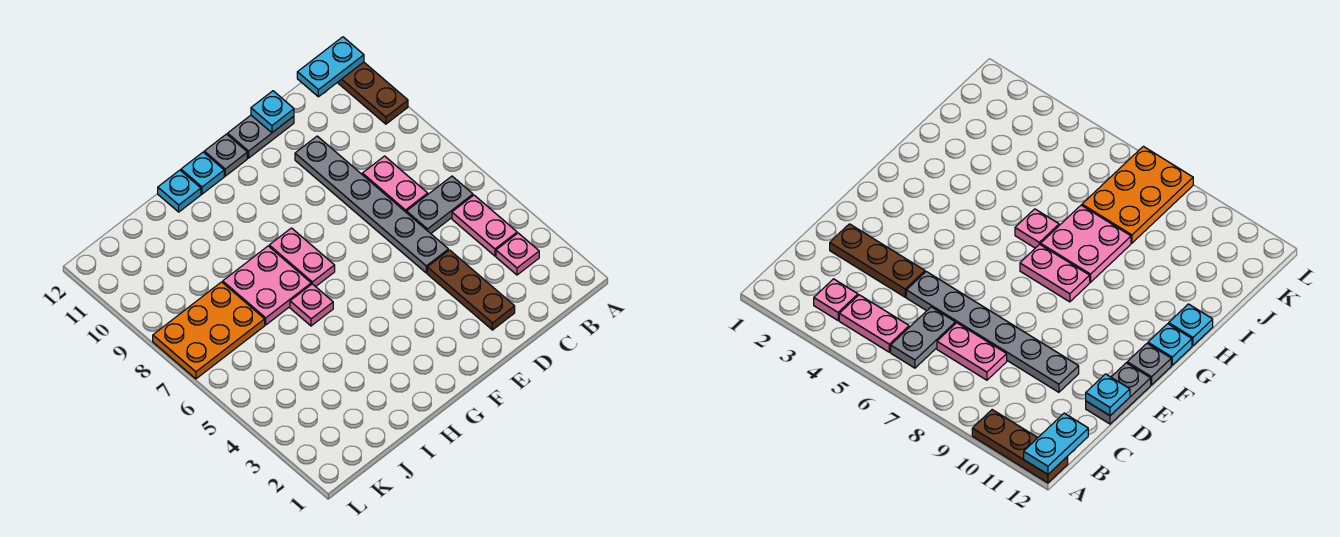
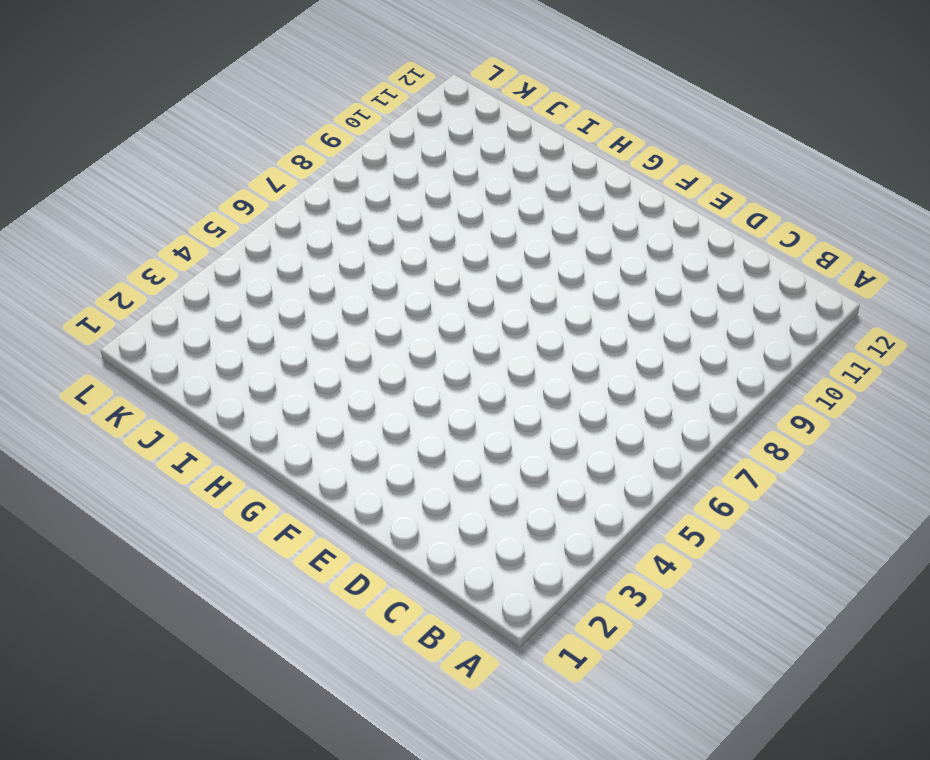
none -> brown 1x3 plate [337,62,408,124]
none -> pink 1x1 plate [496,233,539,275]
none -> pink 1x2 plate [452,195,517,256]

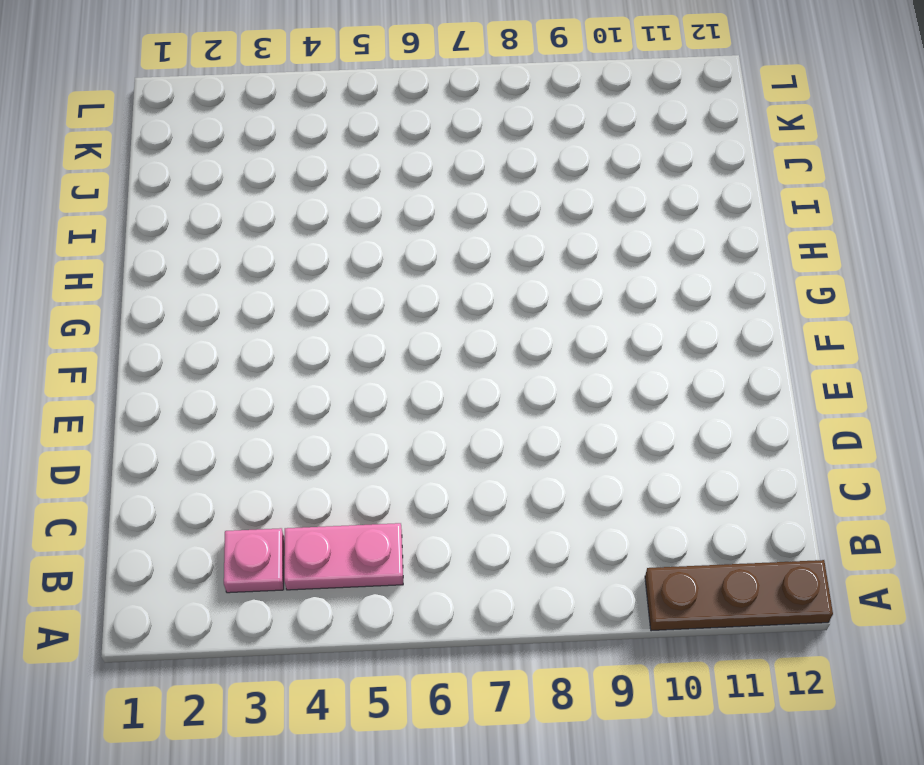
none -> grey 1x2 plate [407,176,473,233]
none -> pink 1x2 plate [362,156,428,213]
none -> brown 1x3 plate [427,250,515,330]

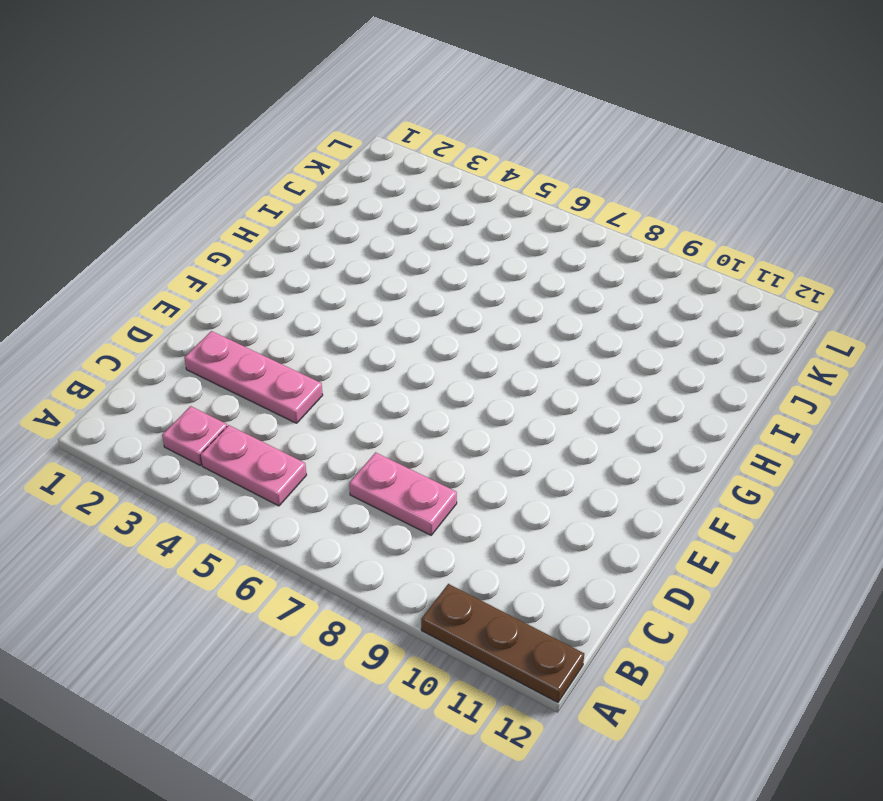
pink 1x3 plate [184,331,323,423] -> brown 1x3 plate [427,250,515,330]
none -> grey 1x2 plate [407,176,473,233]
none -> grey 1x6 plate [295,136,448,273]
none -> grey 1x2 plate [228,115,294,158]

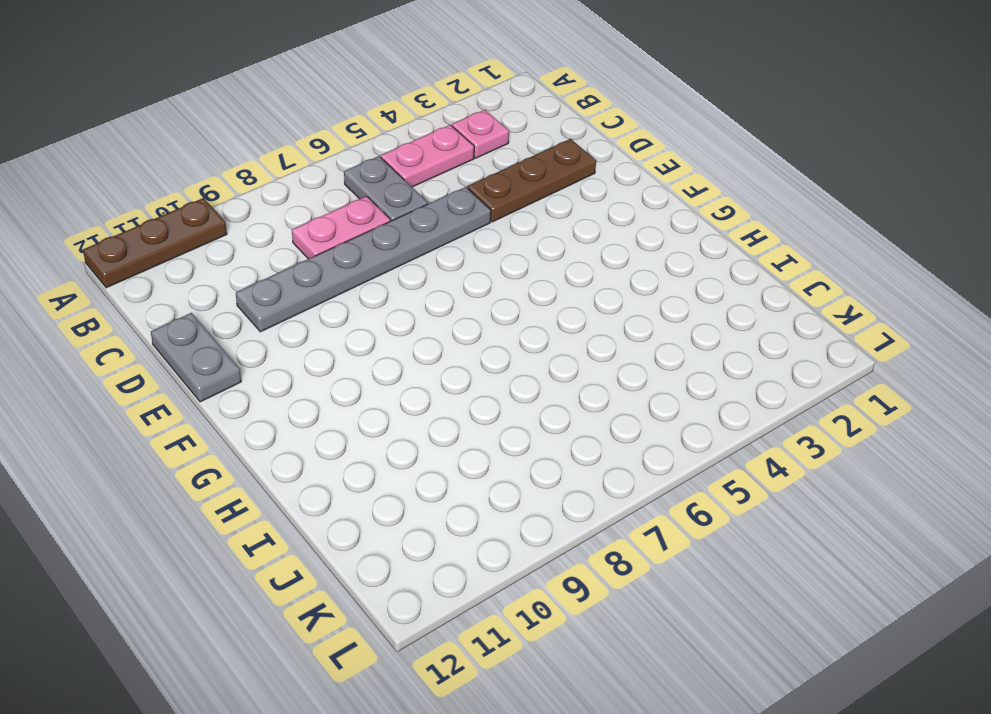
none -> grey 1x1 plate [204,134,247,176]
none -> pink 1x2 plate [269,228,335,287]
none -> cyan 1x1 plate [181,152,224,194]

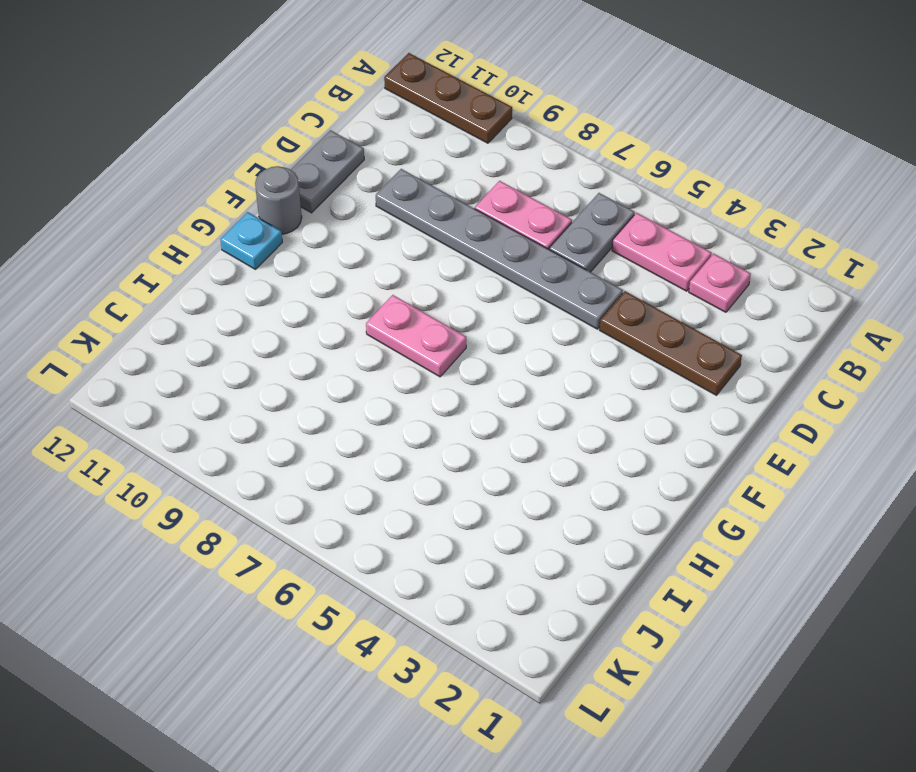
grey 1x1 round brick [255,166,302,234] -> grey 1x1 plate [204,134,247,176]
none -> pink 1x1 plate [290,284,333,326]
none -> pink 2x2 plate [223,246,311,325]
none -> cyan 1x1 plate [158,170,201,212]

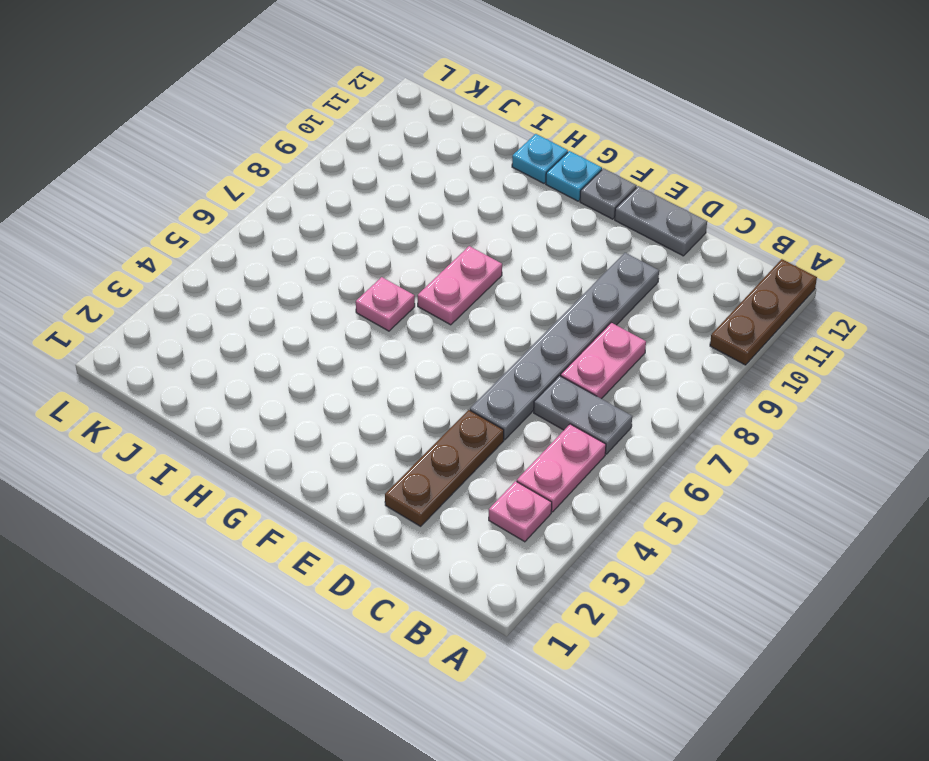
none -> pink 2x2 plate [223,246,311,325]
none -> orange 2x3 plate [153,282,265,379]
none -> cyan 1x2 plate [297,37,364,97]

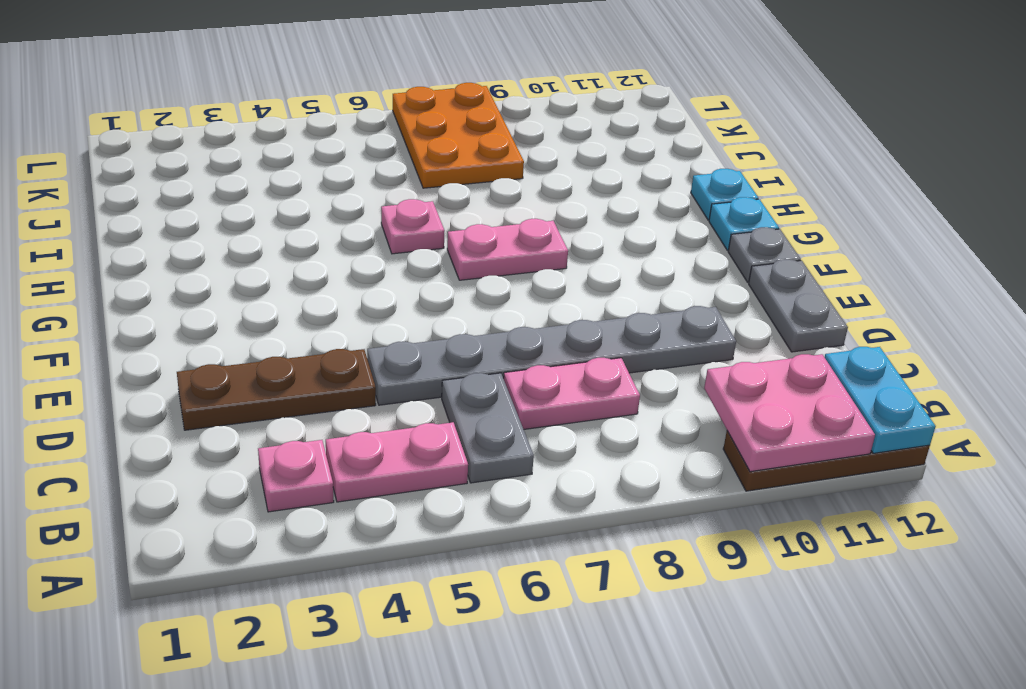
pink 2x2 plate [704,354,875,472] -> pink 2x2 plate moved to [223,246,311,325]
none -> cyan 1x1 plate [251,91,294,133]

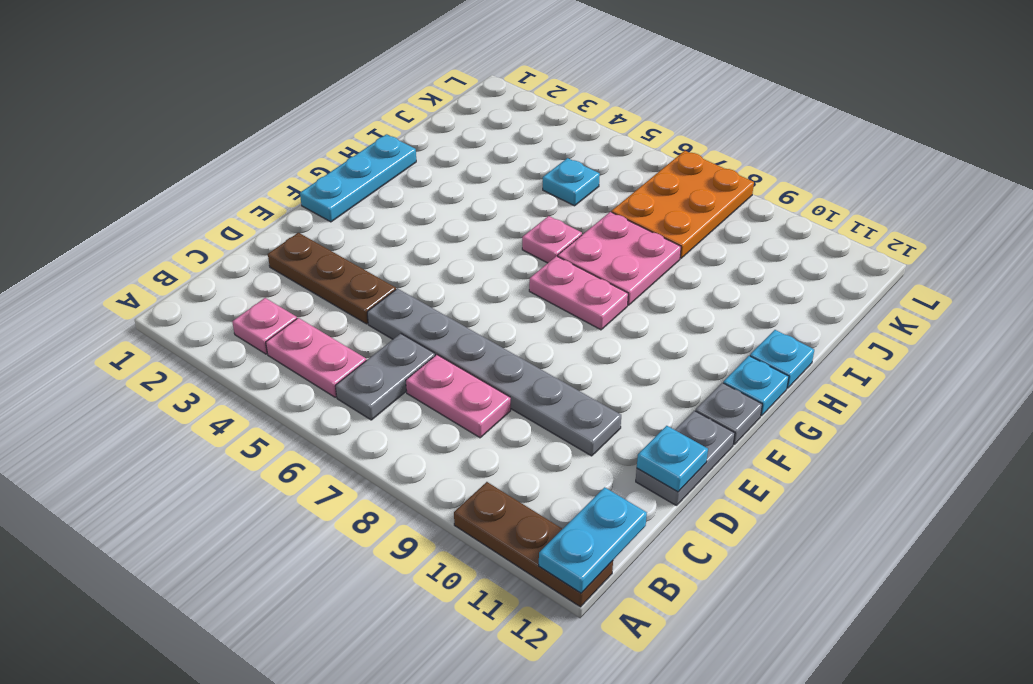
cyan 1x3 plate [300,134,416,222] -> none
cyan 1x1 plate [543,158,600,206] -> none

